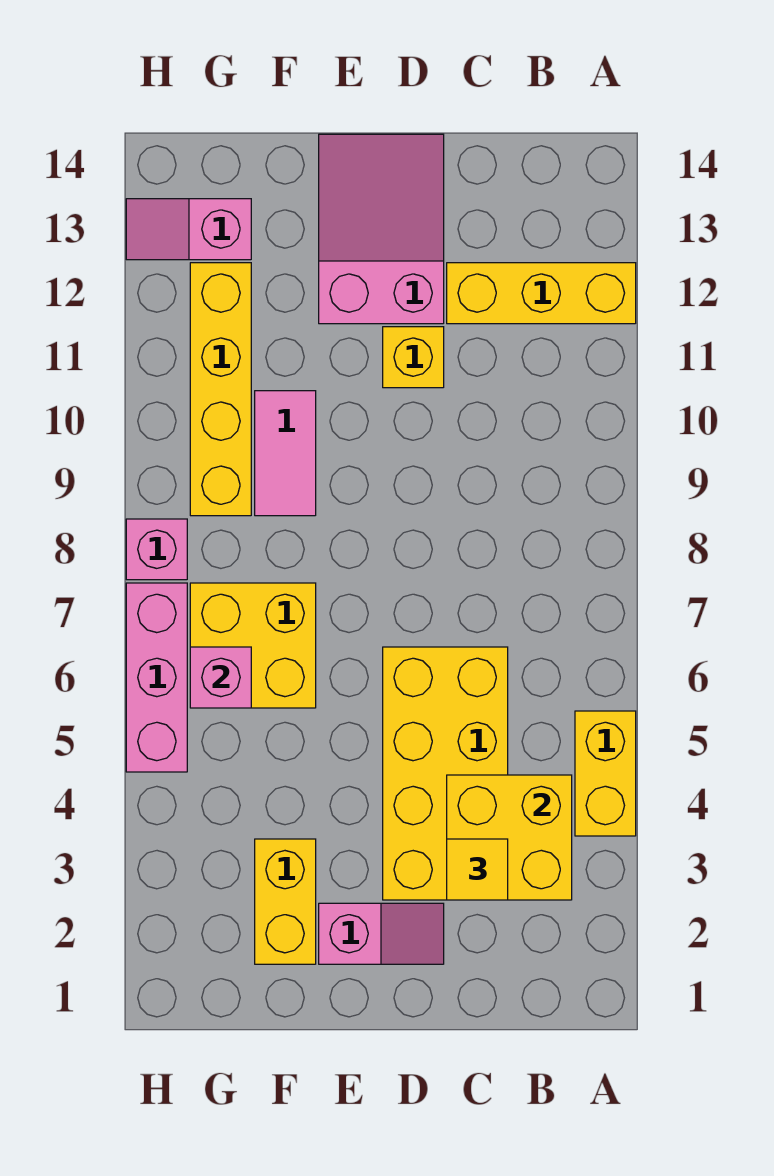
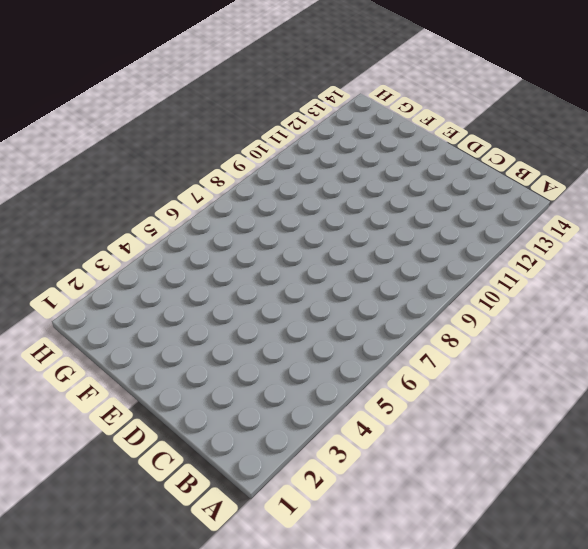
none -> yellow 1x2 brick [575,711,636,836]
none -> yellow 1x3 brick [447,263,636,324]
none -> yellow 2x4 brick [383,647,508,900]

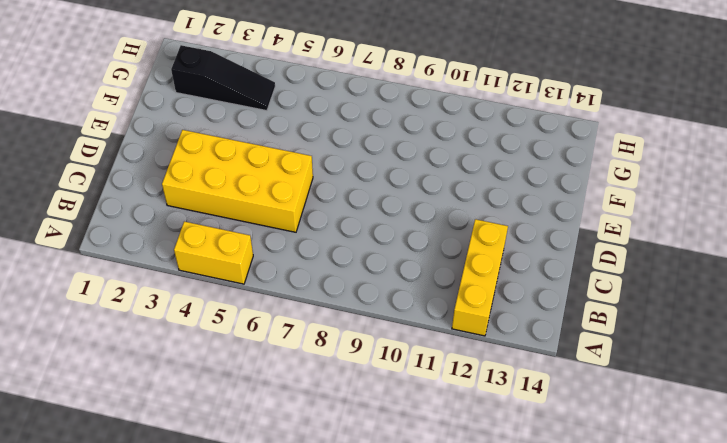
black 1x3 slope [171,45,275,111] -> none
none -> pink 1x2 slope [319,903,444,964]
none -> yellow 1x1 brick [383,327,444,388]
none -> pink 2x3 slope [319,134,444,324]

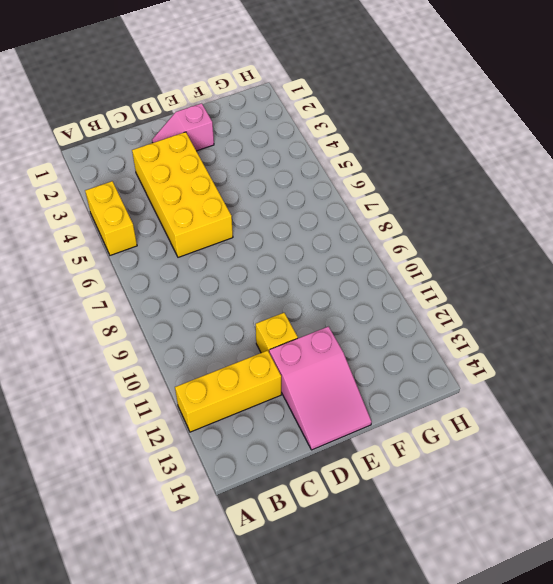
none -> yellow 1x2 brick [255,839,316,964]
none -> yellow 2x2 brick [190,583,316,708]
none -> pink 1x2 tile [255,391,316,516]

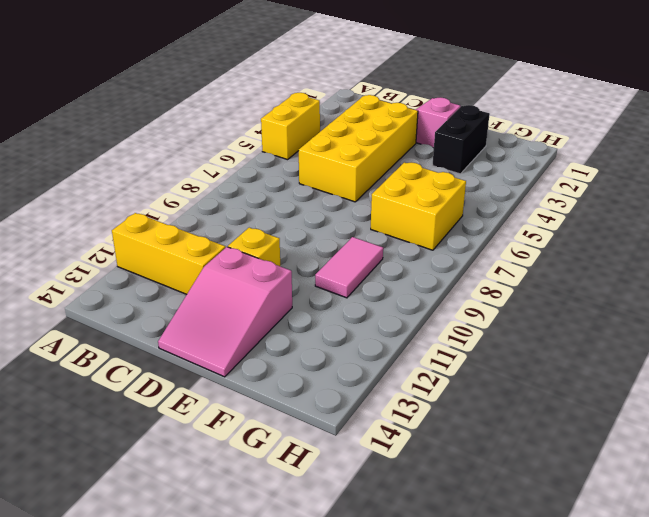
black 1x2 brick [433,105,490,174] -> yellow 1x2 brick [255,839,316,964]
none -> yellow 1x4 brick [190,263,251,516]
none -> pink 1x2 slope [126,199,251,260]
none -> pink 1x3 brick [126,583,187,772]

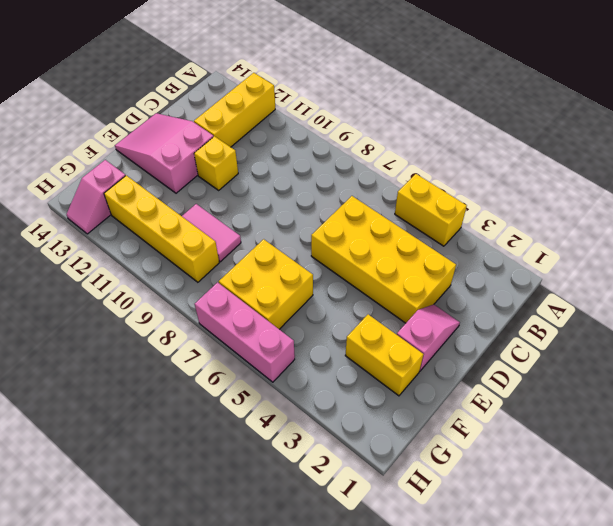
none -> pink 1x1 brick [126,519,187,580]
none -> yellow 2x2 brick [447,775,572,900]
none -> pink 1x1 brick [190,647,251,708]

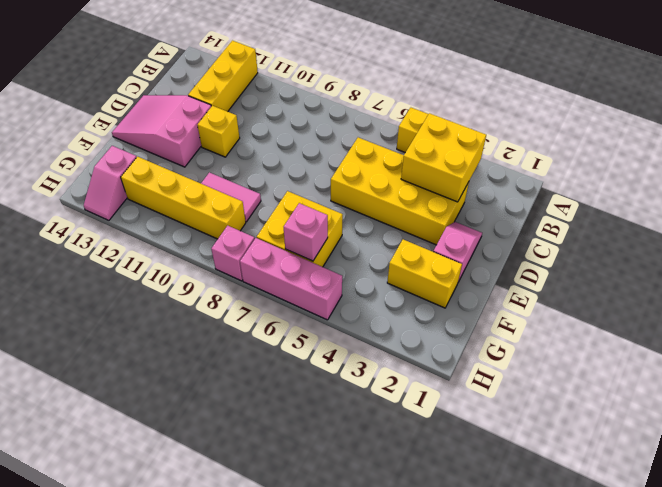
none -> yellow 1x1 tile [447,839,508,900]

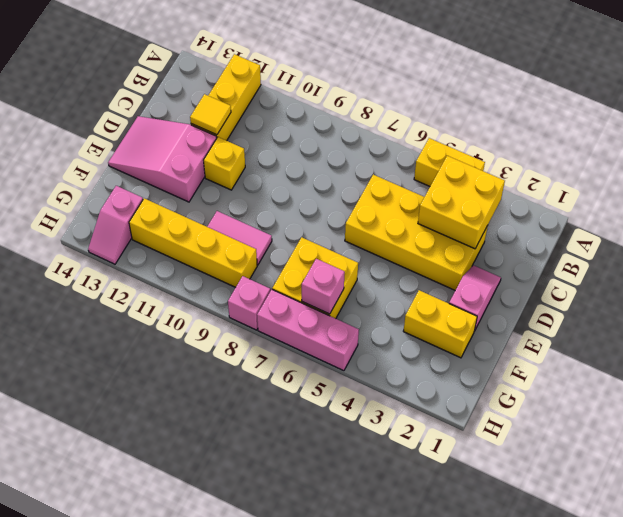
yellow 1x1 tile [190,94,231,135] -> yellow 1x1 tile moved to [447,839,508,900]

